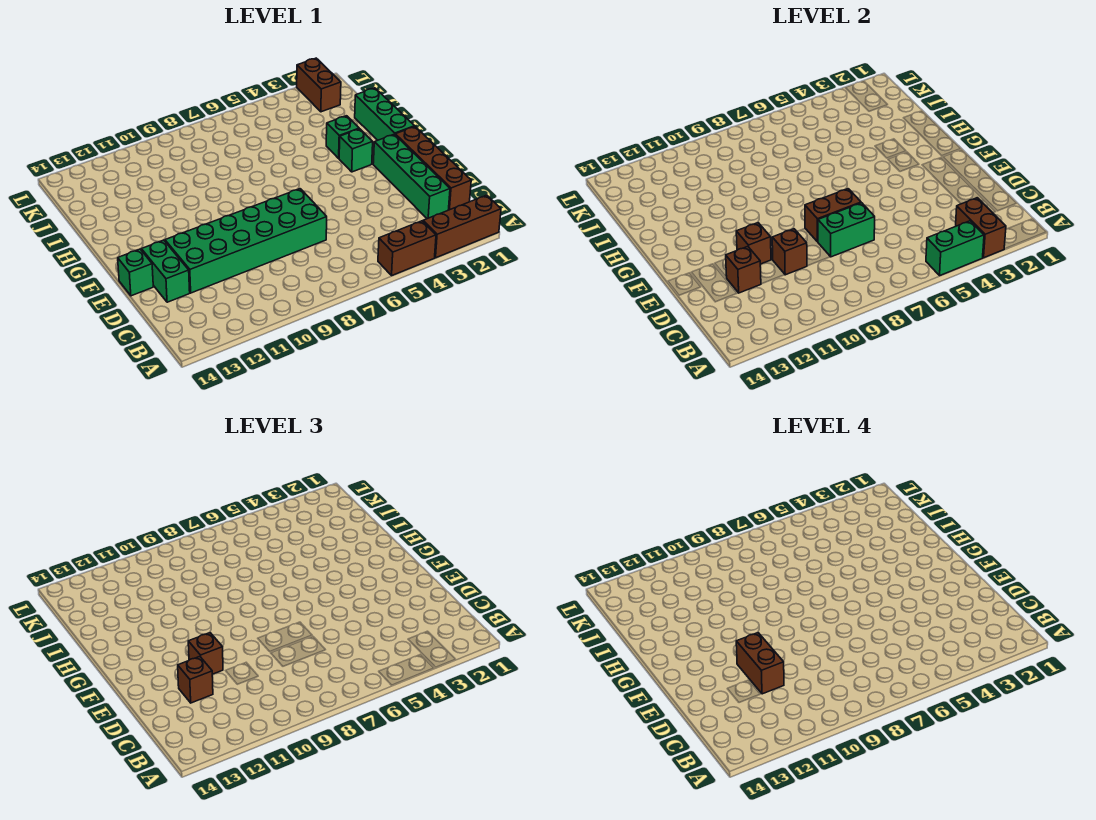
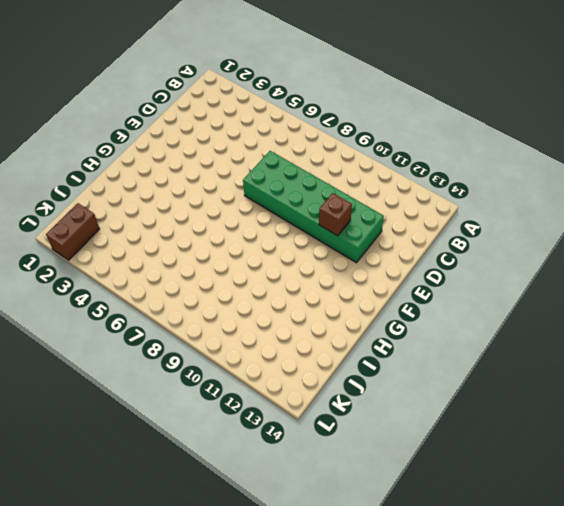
none -> brown 1x3 brick [423,195,501,258]
none -> brown 1x2 brick [378,221,436,275]
none -> brown 1x4 brick [395,127,471,210]

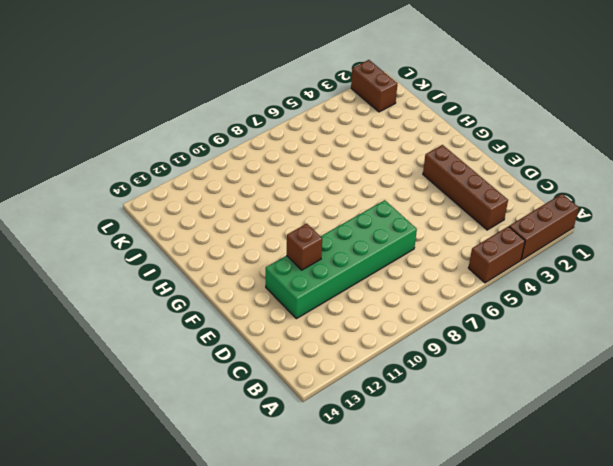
brown 1x4 brick [423,145,508,230] -> brown 1x4 brick moved to [395,127,471,210]
none -> green 1x4 brick [373,134,450,219]
none -> green 1x2 brick [141,240,190,302]
none -> green 1x1 brick [118,249,153,296]

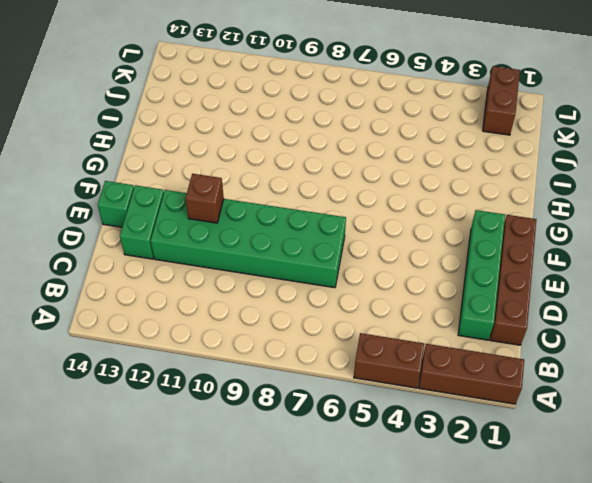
none -> green 1x3 brick [355,88,415,140]
none -> green 1x1 brick [339,129,373,172]
none -> green 1x1 brick [326,116,359,158]

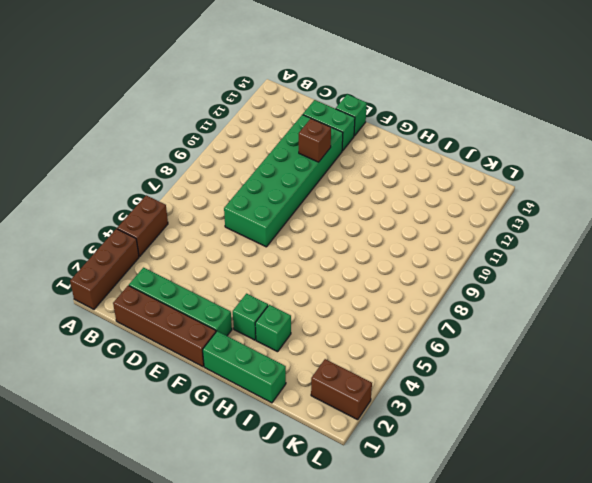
none -> brown 1x2 brick [956,198,1006,258]
none -> green 1x2 brick [926,221,984,275]
none -> green 1x2 brick [818,203,875,257]

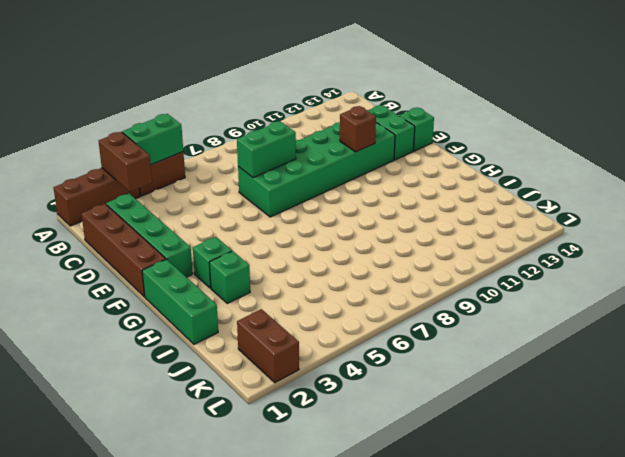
none -> brown 1x1 brick [772,229,807,275]
none -> brown 1x1 brick [726,247,761,293]
none -> brown 1x2 brick [805,189,861,242]

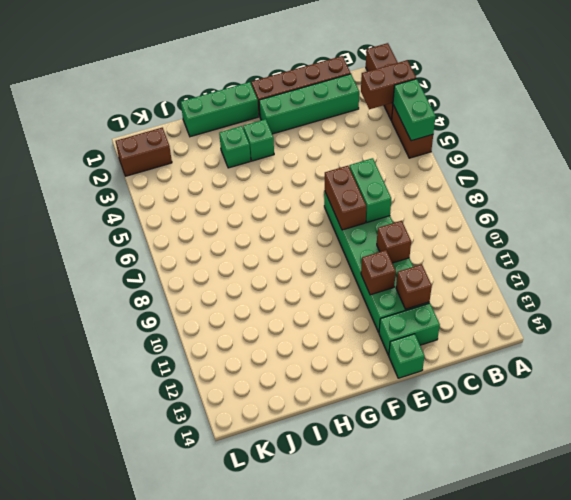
none -> brown 1x1 brick [178,657,213,703]
none -> brown 1x1 brick [188,633,223,674]
none -> brown 1x2 brick [736,633,784,694]

